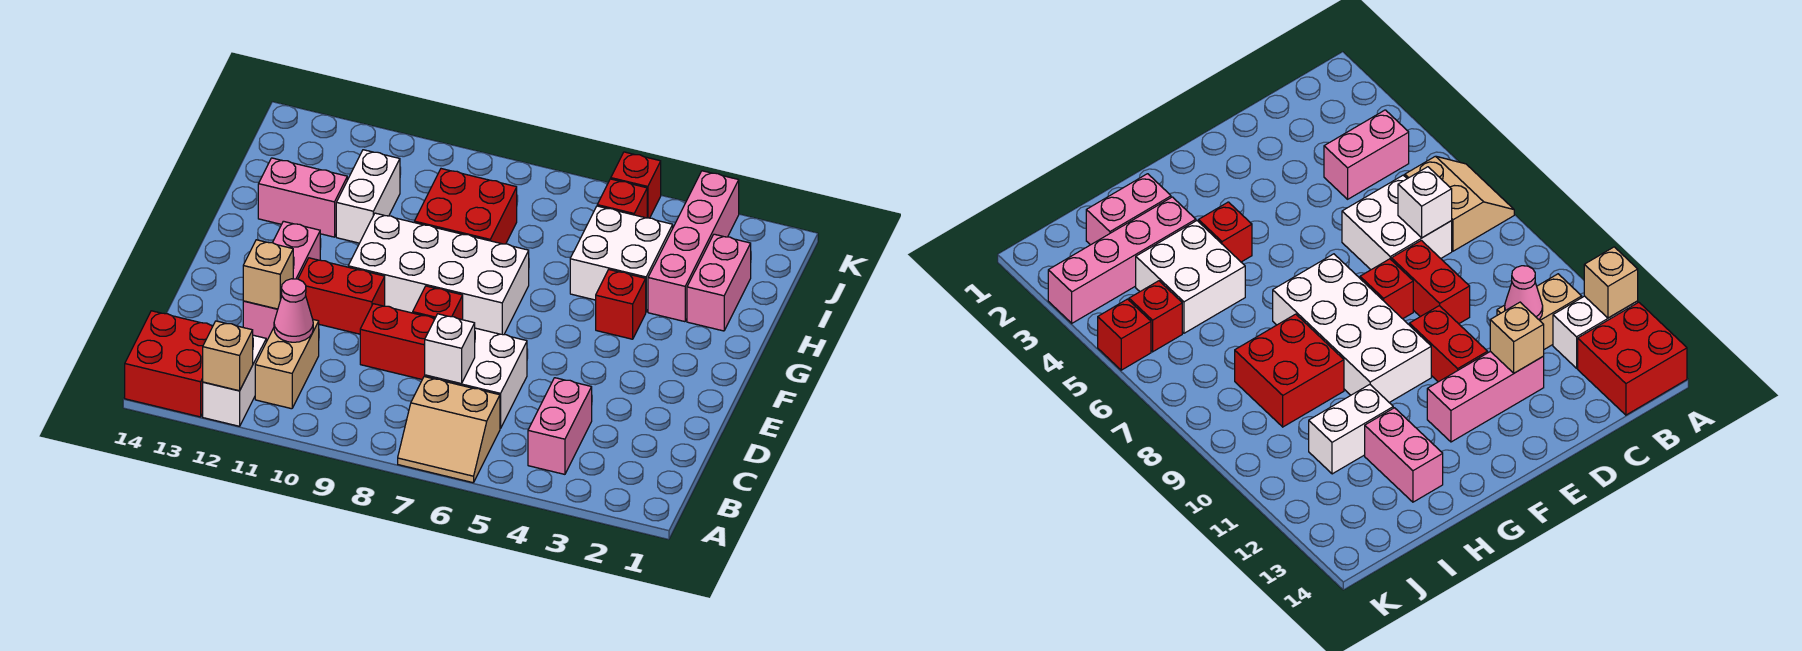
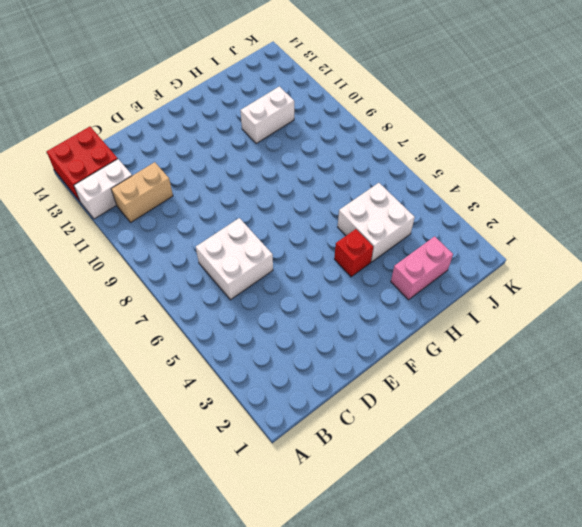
none -> tan 2x2 slope [398,376,500,483]
none -> pink 1x2 brick [528,378,592,474]
none -> red 1x2 brick [360,304,435,379]

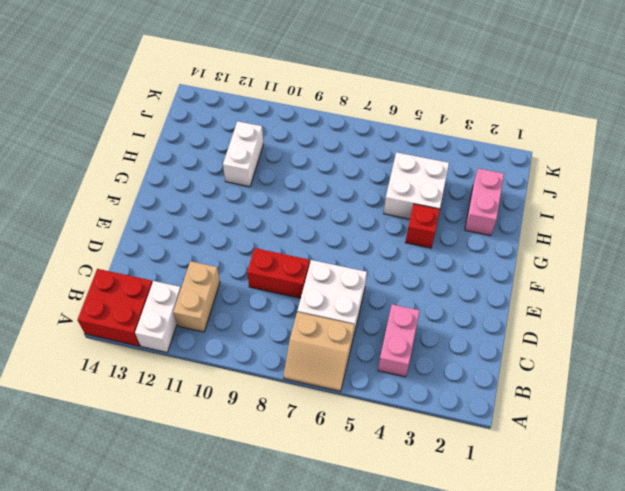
none -> pink 1x3 brick [243,221,320,342]
none -> red 1x1 brick [413,286,463,320]
none -> red 1x2 brick [298,258,385,334]

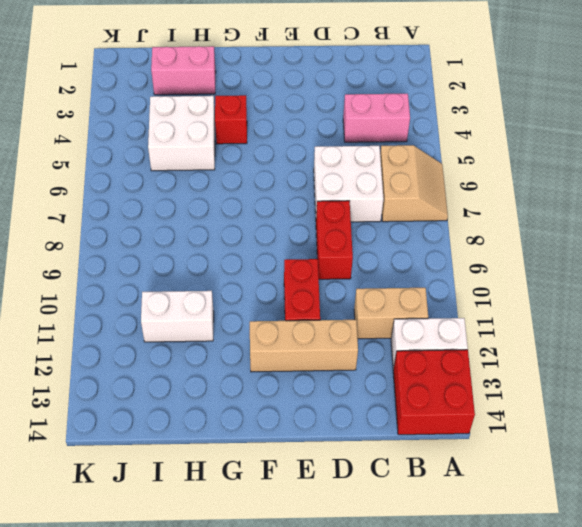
tan 1x3 brick [250,320,358,372] -> pink 1x3 brick [243,221,320,342]
none -> red 1x1 brick [413,286,463,320]
none -> white 2x4 brick [348,213,529,335]
none -> pink 1x4 brick [648,171,739,322]

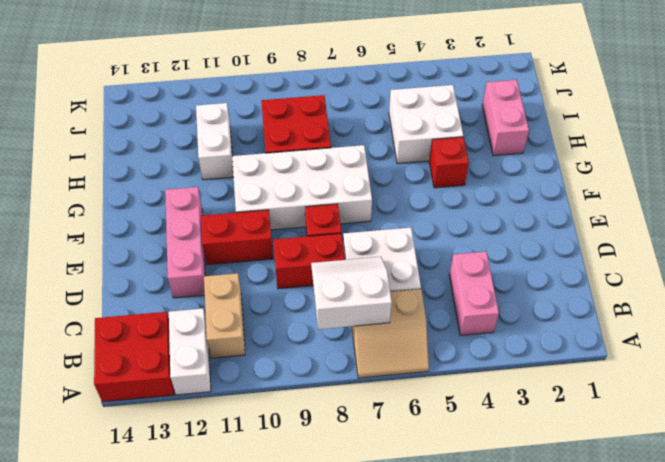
white 2x2 slope [311,257,392,329] -> white 1x1 brick [425,314,475,384]
none -> pink 1x4 brick [648,171,739,322]
none -> pink 1x2 brick [258,158,347,237]
none -> red 1x1 brick [597,179,647,218]

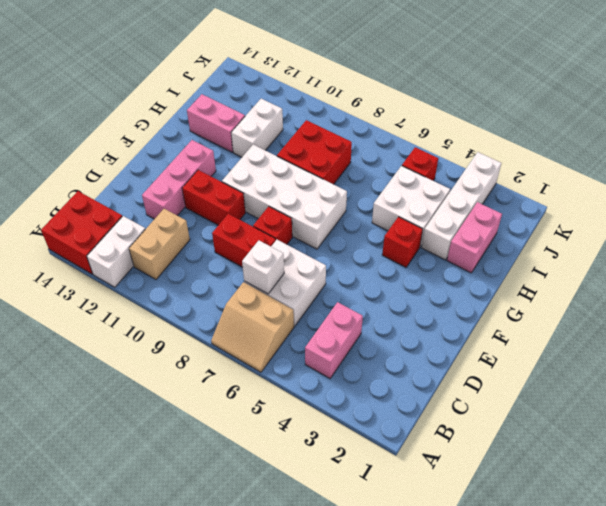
white 1x4 brick [421,152,501,260] -> pink 1x4 brick [648,171,739,322]
none -> red 1x1 brick [611,152,661,218]
none -> tan 1x1 brick [203,321,253,391]
none -> pink 1x1 cone [274,279,313,342]

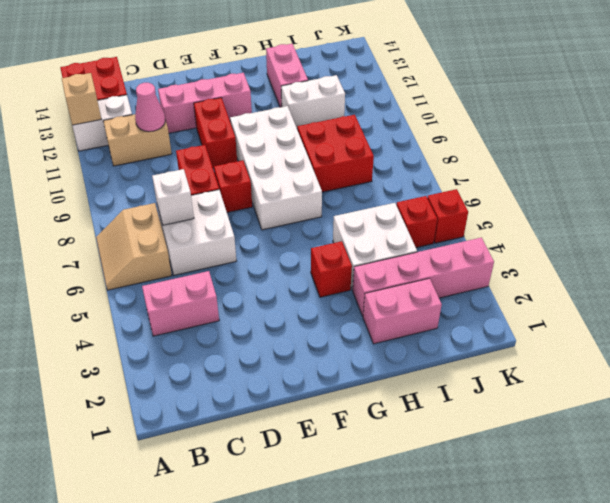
none -> tan 1x1 brick [243,240,293,309]

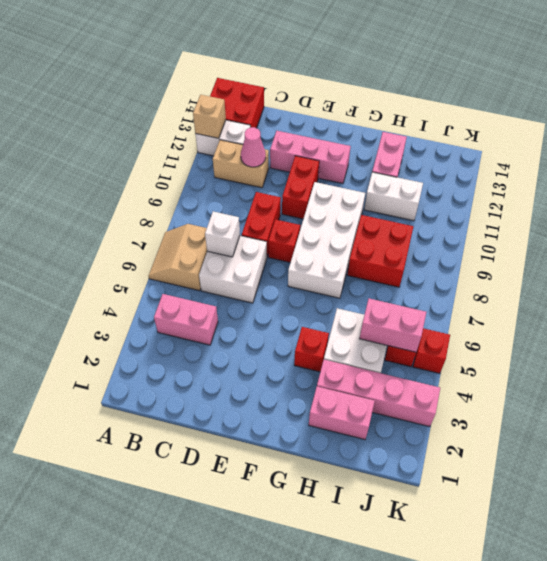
pink 1x2 brick [360,299,426,352] -> none
none -> tan 1x1 brick [243,240,293,309]

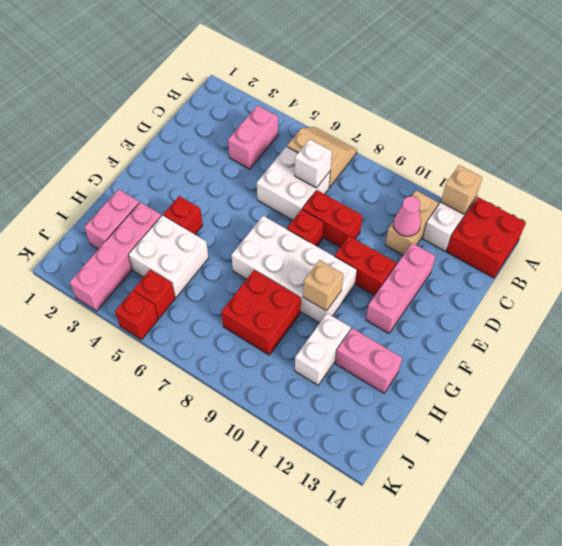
tan 1x1 brick [303,260,344,311] -> tan 1x1 brick moved to [243,240,293,309]

